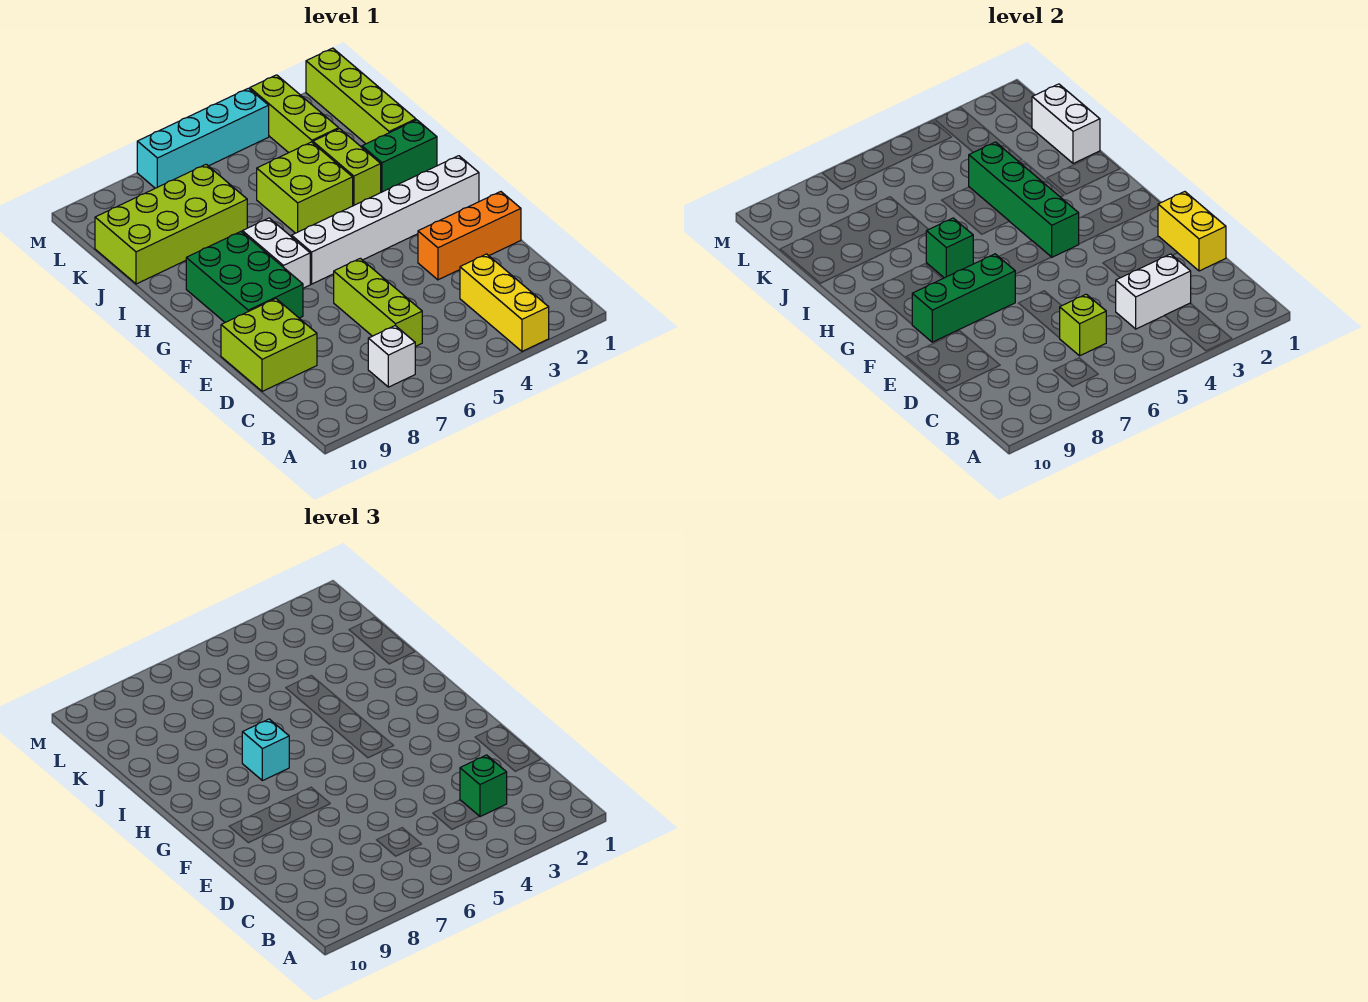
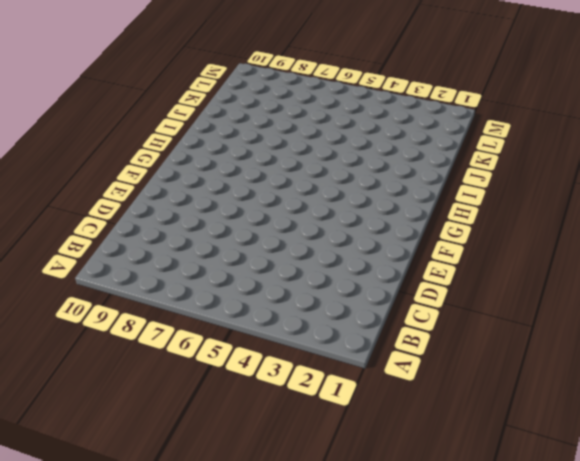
none -> yellow 1x3 brick [460,254,549,351]
none -> white 1x1 brick [368,326,415,387]
none -> lime 1x3 brick [334,258,422,347]

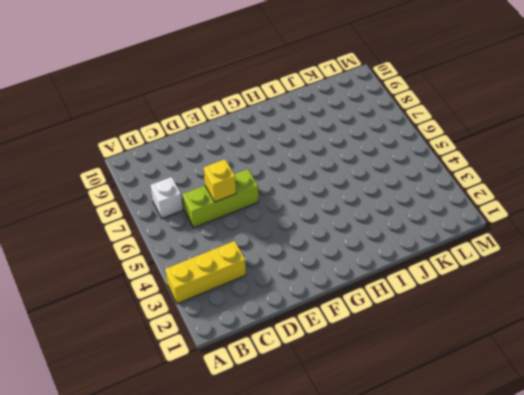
yellow 1x1 brick [204,159,236,202] -> none
none -> lime 2x2 brick [221,299,317,391]
none -> orange 1x3 brick [418,192,521,280]
none -> green 2x3 brick [186,232,303,322]

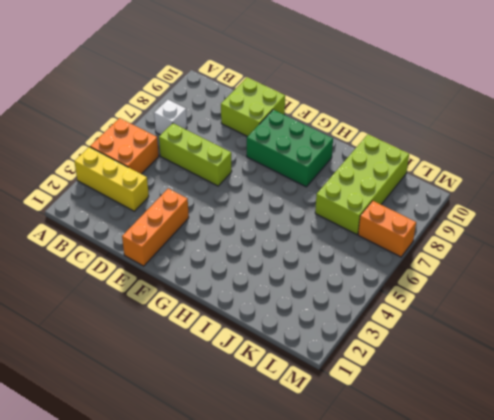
orange 2x2 brick [90,118,159,174] -> none
orange 1x2 brick [358,201,416,257] -> cyan 1x4 brick [137,88,269,188]
none -> white 1x6 brick [292,156,479,284]
none -> white 1x2 brick [242,218,310,288]
none -> green 1x2 brick [362,120,437,192]

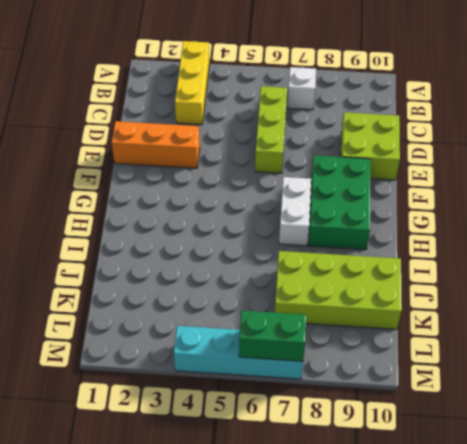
green 1x2 brick [239,310,306,361] -> green 1x2 brick moved to [362,120,437,192]
none -> white 1x6 brick [292,156,479,284]
none -> lime 1x2 brick [313,129,381,206]
none -> lime 2x2 brick [257,142,353,233]

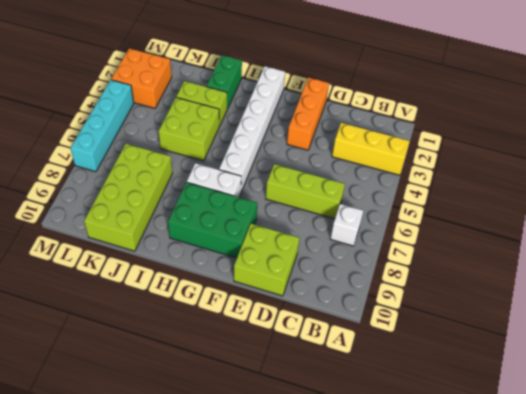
orange 2x2 brick [111,48,172,108] -> lime 1x3 brick [250,75,339,153]
none -> lime 1x4 brick [306,48,416,144]
none -> white 1x2 brick [1116,254,1191,329]
none -> lime 1x1 brick [1060,294,1106,356]

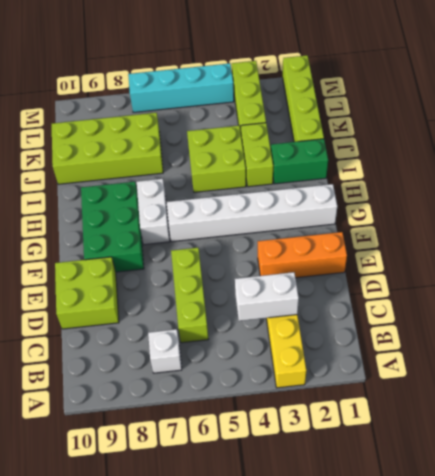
none -> lime 1x1 brick [1060,294,1106,356]
none -> yellow 1x2 brick [1158,192,1226,271]
none -> green 1x3 brick [912,254,1015,342]

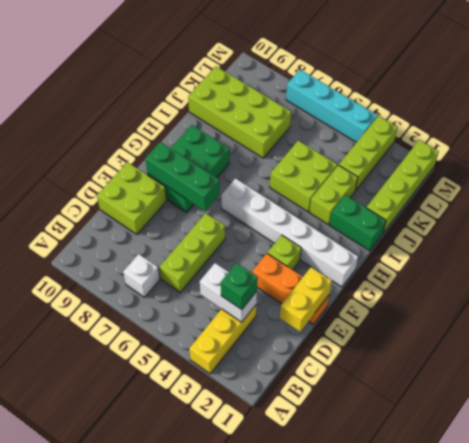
lime 1x1 brick [267,235,301,270] -> lime 1x1 brick moved to [1060,294,1106,356]
none -> white 1x2 brick [242,218,310,288]
none -> green 1x4 brick [969,142,1079,257]
none -> green 1x1 brick [926,218,973,278]

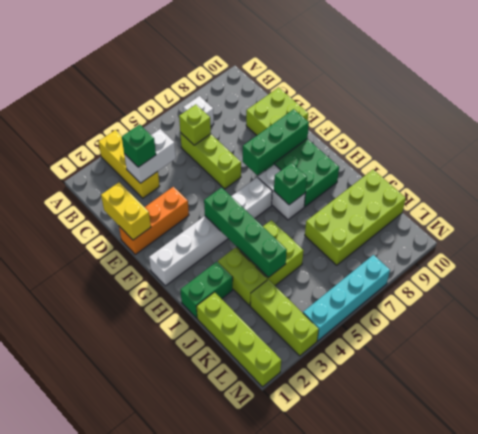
none -> white 1x2 brick [1032,84,1100,163]
none -> cyan 1x1 brick [242,719,289,781]

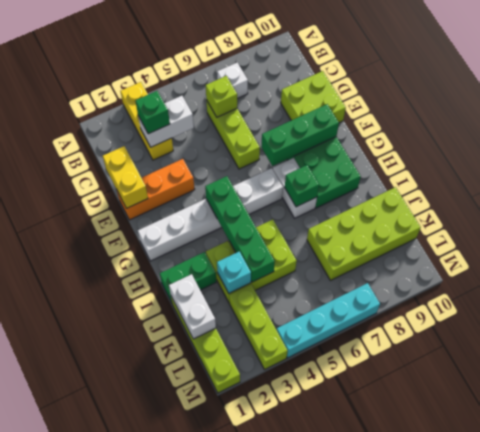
cyan 1x1 brick [217,252,251,293] -> cyan 1x1 brick moved to [242,719,289,781]

